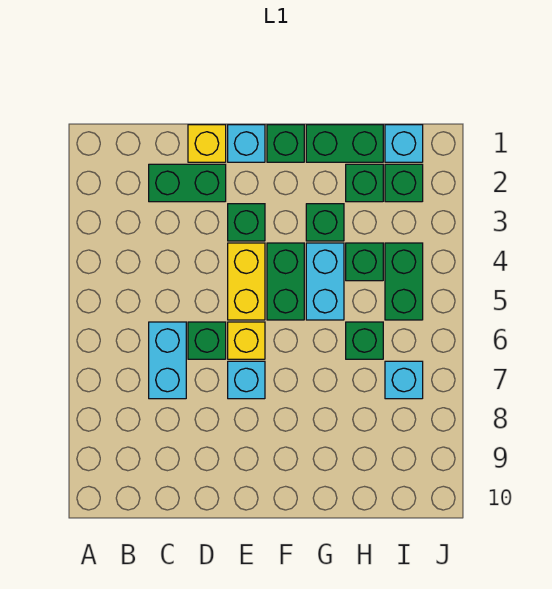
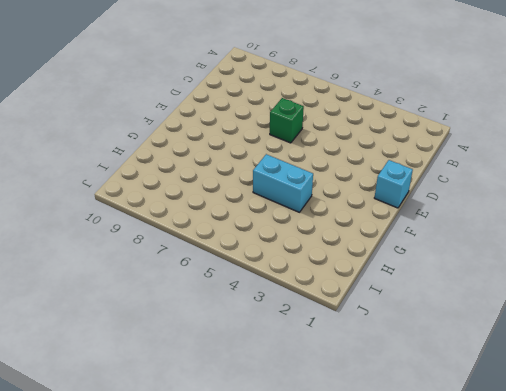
none -> green 1x2 brick [149,164,226,202]
none -> cyan 1x2 brick [149,322,186,399]
none -> yellow 1x1 brick [188,125,226,162]

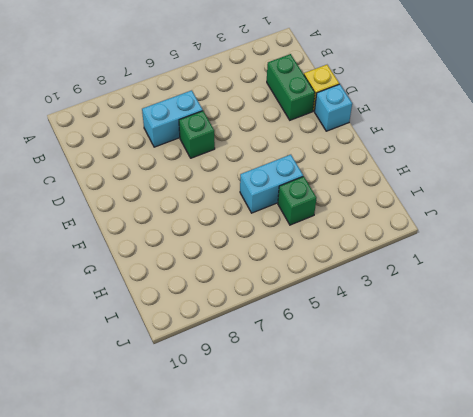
none -> green 1x1 brick [228,204,265,241]
none -> yellow 1x2 brick [228,243,265,320]
none -> yellow 1x1 brick [228,322,265,359]

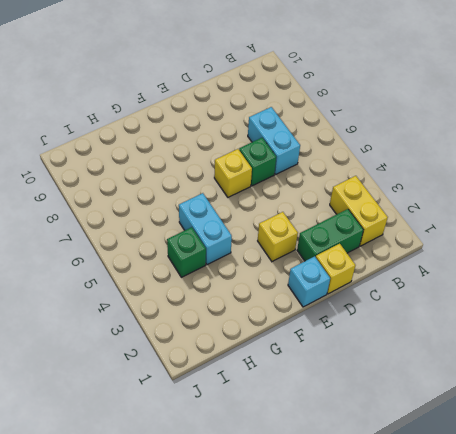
yellow 1x2 brick [330,176,388,246] -> yellow 1x2 brick moved to [228,243,265,320]
yellow 1x1 brick [258,212,298,262] -> green 1x1 brick [228,204,265,241]
none -> cyan 1x1 brick [228,361,265,399]
none -> green 1x1 brick [267,125,304,162]
none -> green 1x2 brick [267,243,304,320]

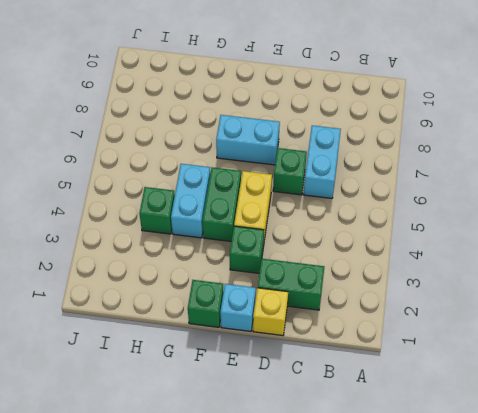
cyan 1x2 brick [216,115,280,165] -> cyan 1x1 brick [228,361,265,399]
none -> yellow 1x1 brick [228,322,265,359]
none -> green 1x2 brick [306,125,383,162]
none -> green 1x1 brick [306,204,344,241]

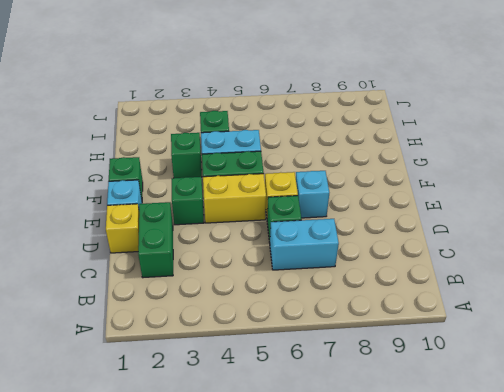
none -> green 1x2 brick [306,125,383,162]
none -> green 1x1 brick [346,164,383,202]
none -> green 1x1 brick [346,322,383,359]

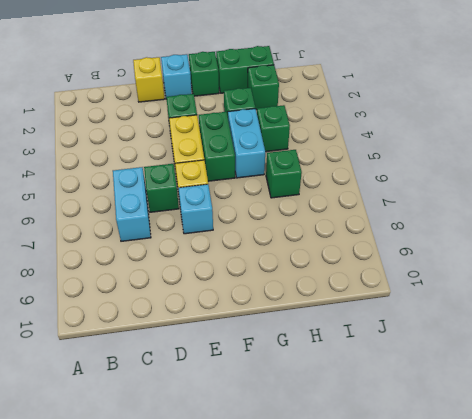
none -> green 1x2 brick [149,164,226,202]
none -> cyan 1x1 brick [385,125,423,162]
none -> green 1x1 brick [385,164,423,202]

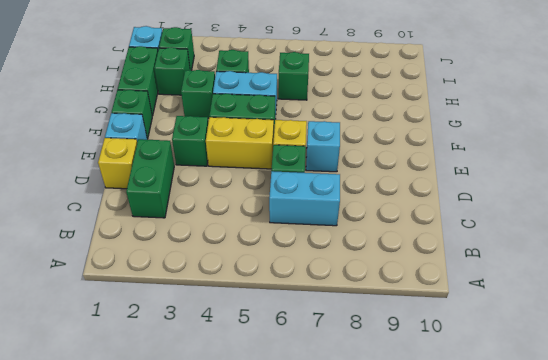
none -> green 1x2 brick [385,243,423,320]
none -> cyan 1x1 brick [385,361,423,399]

